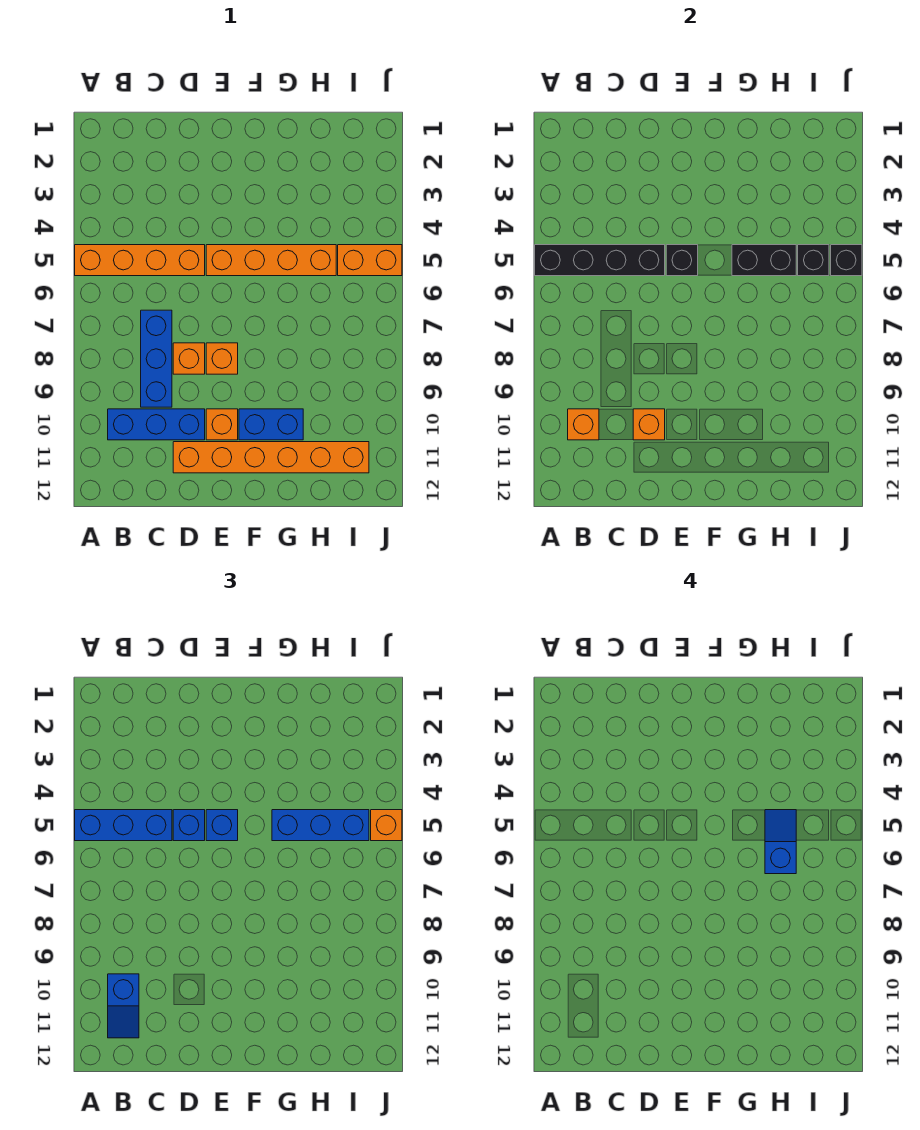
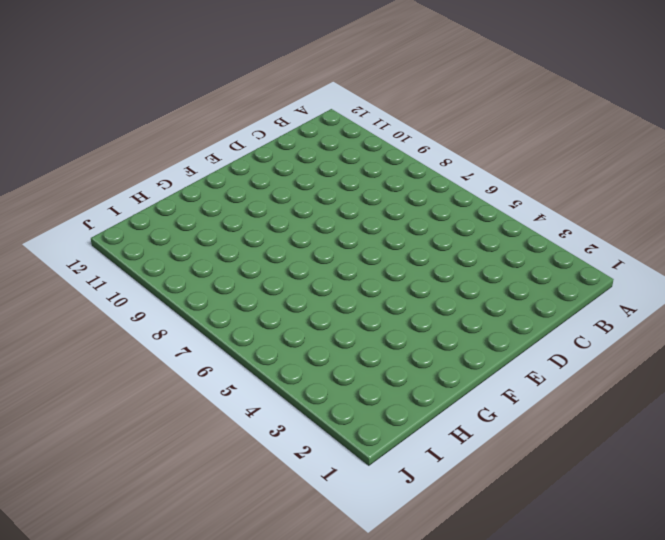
none -> orange 1x4 brick [75,245,205,276]
none -> blue 1x3 brick [108,409,205,440]
none -> blue 1x3 brick [141,310,172,407]

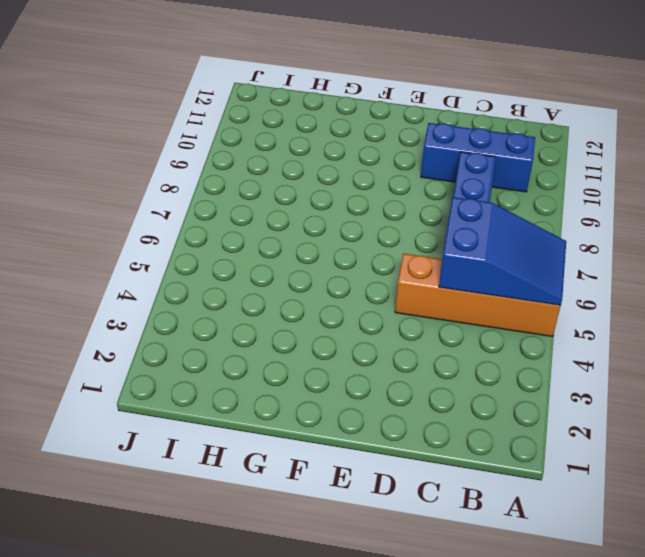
blue 2x3 slope [439,197,566,306] -> black 1x4 brick [535,245,665,276]
none -> orange 1x1 brick [173,343,205,374]
none -> orange 1x6 brick [173,442,369,473]
none -> orange 1x4 brick [206,245,336,276]

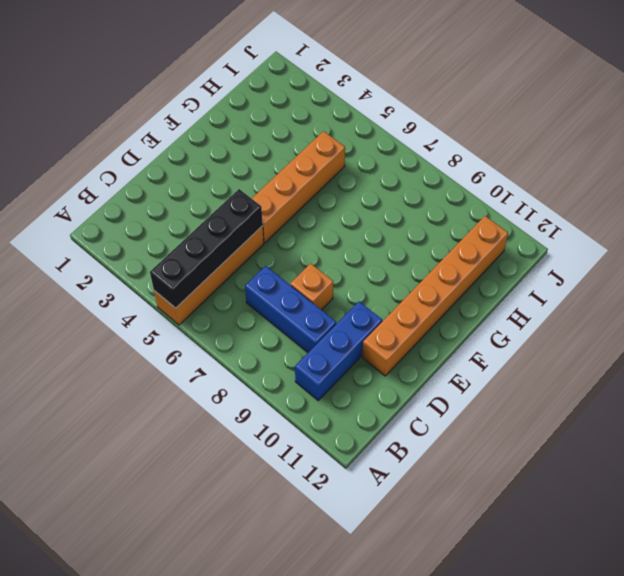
none -> orange 1x1 brick [206,343,238,374]
none -> orange 1x1 brick [206,409,238,440]
none -> blue 1x2 brick [239,409,303,440]

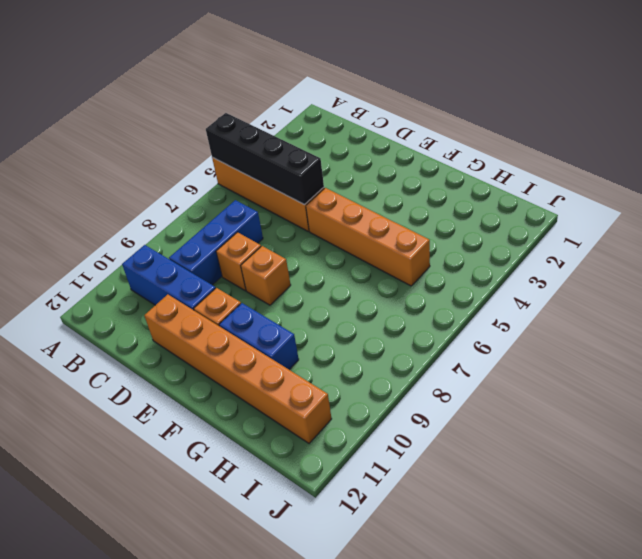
none -> orange 1x2 brick [338,245,402,276]
none -> orange 1x1 brick [568,409,599,440]
none -> orange 1x1 brick [633,409,665,440]

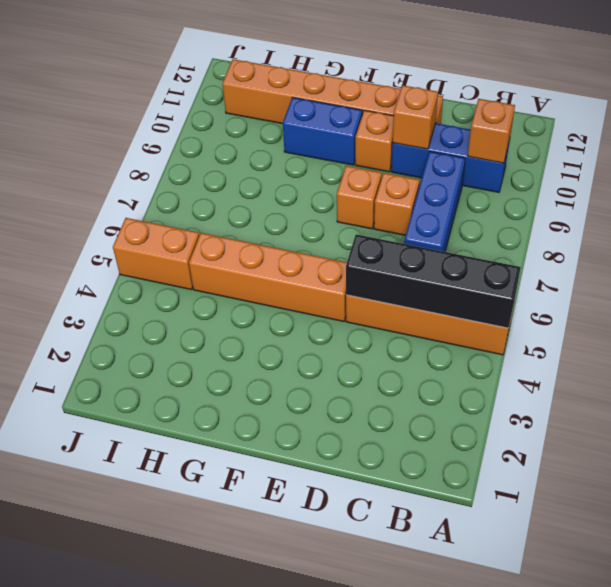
none -> black 1x1 brick [666,245,698,276]
none -> black 1x2 brick [732,245,796,276]
none -> black 1x1 brick [798,245,829,276]

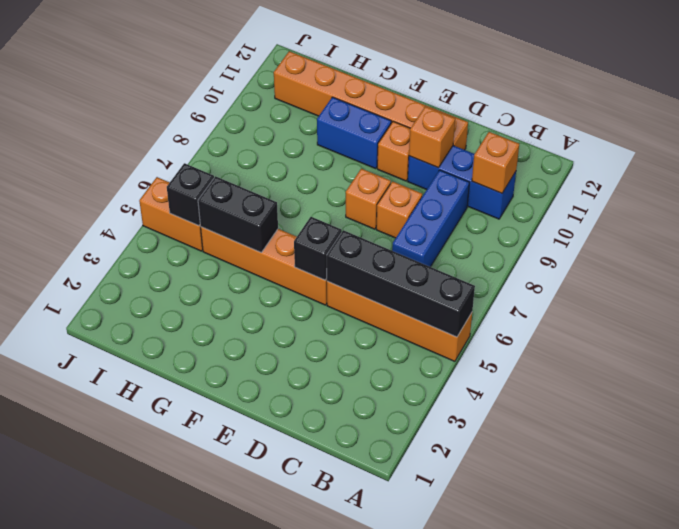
none -> black 1x1 brick [831,245,862,276]
none -> blue 1x3 brick [75,810,172,841]
none -> blue 1x2 slope [108,974,139,1038]

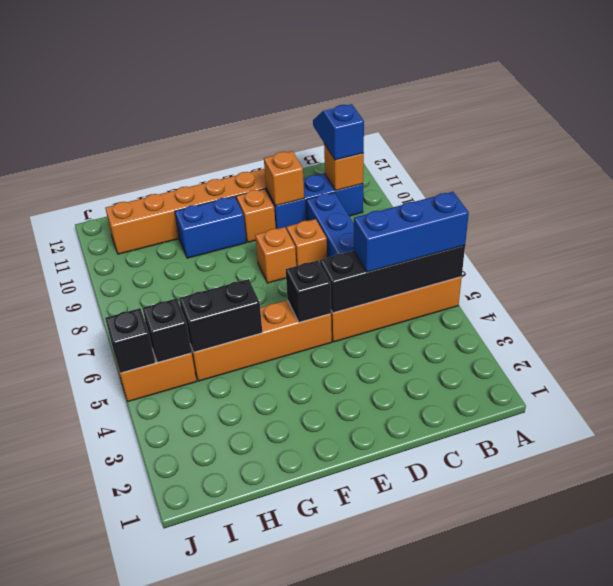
none -> blue 1x1 brick [173,810,205,841]
none -> blue 1x1 brick [206,810,238,841]
none -> blue 1x3 brick [272,810,369,841]

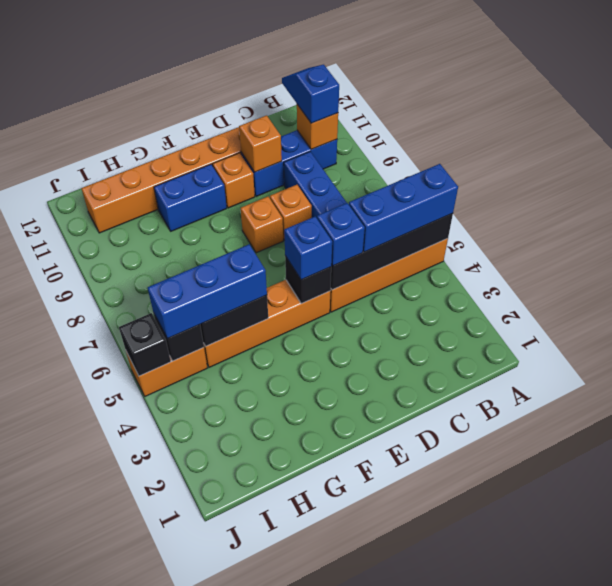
none -> orange 1x1 brick [371,810,402,841]
none -> blue 1x2 slope [765,810,796,874]

